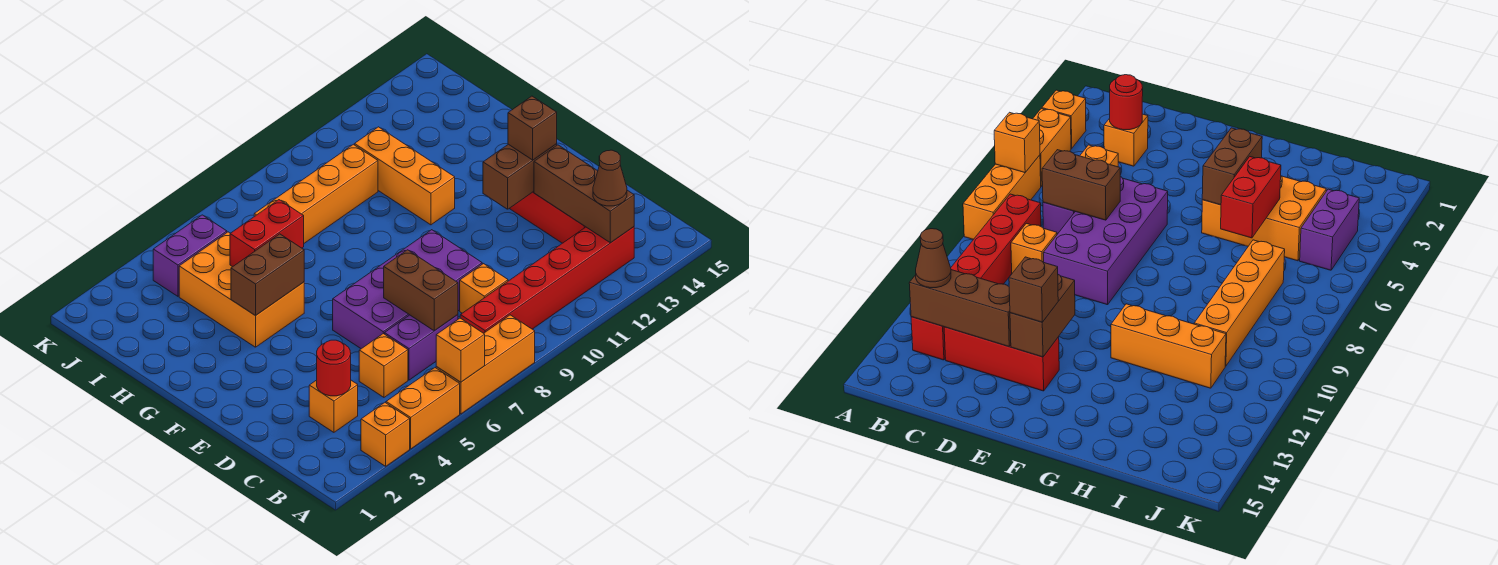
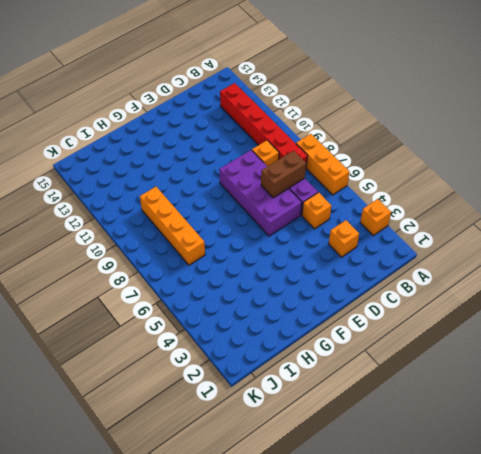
none -> orange 1x2 brick [386,368,460,449]
none -> red 1x3 brick [509,192,585,243]
none -> orange 2x3 brick [179,232,304,347]

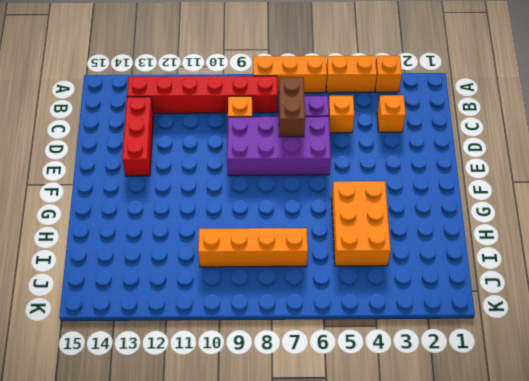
none -> orange 1x3 brick [355,127,455,225]
none -> purple 1x2 brick [153,215,227,296]
none -> orange 1x1 brick [436,318,485,382]

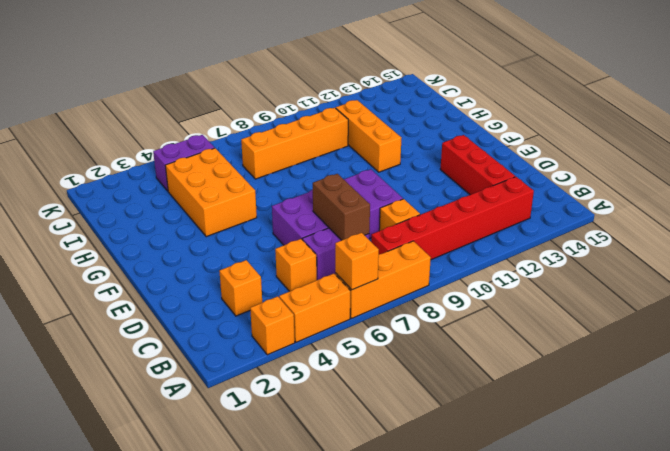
none -> brown 1x3 brick [534,145,634,243]
none -> red 1x1 round brick [317,340,351,396]
none -> brown 1x2 brick [483,144,557,209]

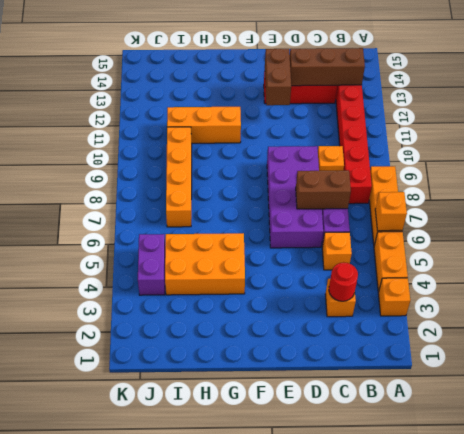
none -> brown 1x2 brick [231,234,304,316]
none -> red 1x2 brick [230,200,304,267]
none -> brown 1x1 cone [593,150,627,206]

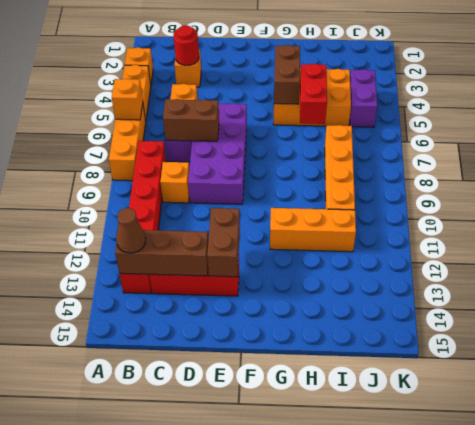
none -> brown 1x1 brick [508,96,557,160]

